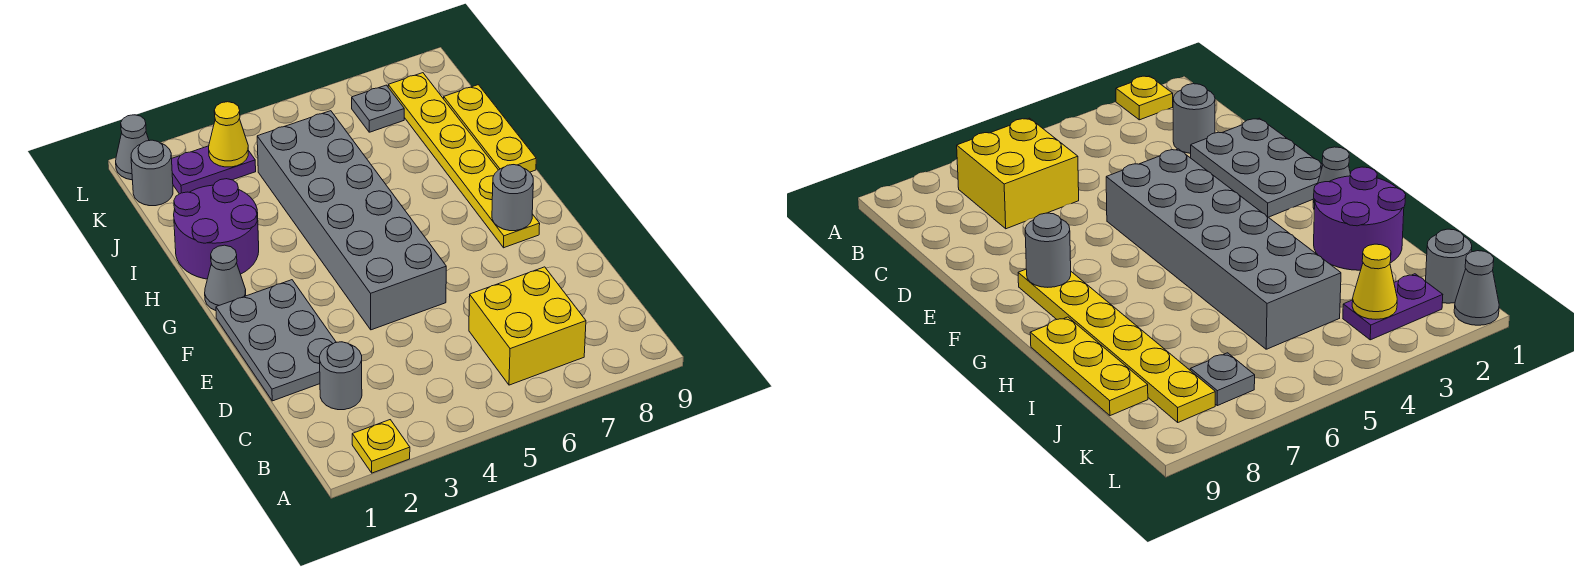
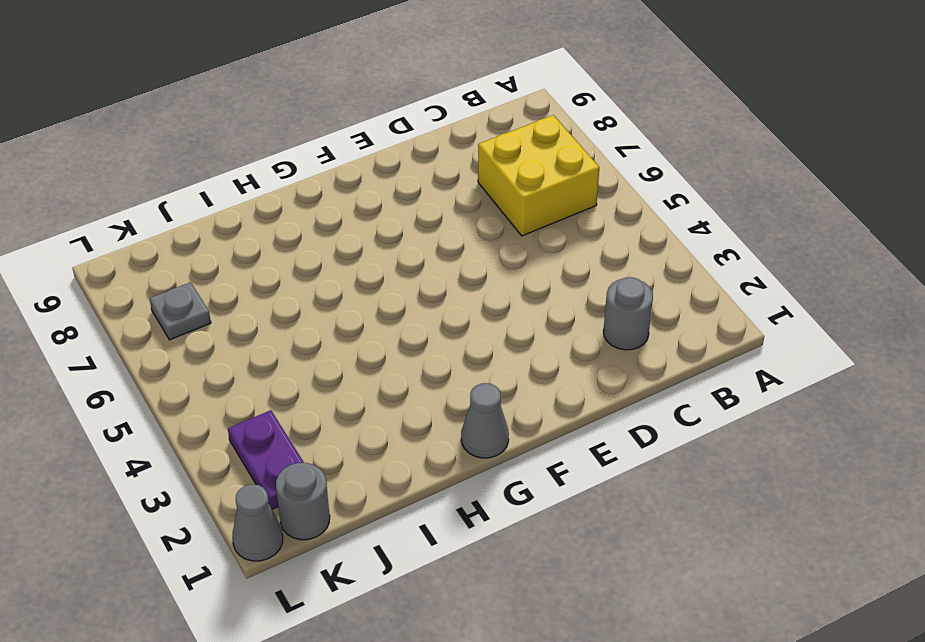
none -> yellow 1x1 plate [352,420,410,473]
none -> grey 2x3 plate [216,280,336,401]
none -> grey 2x6 brick [257,111,446,330]

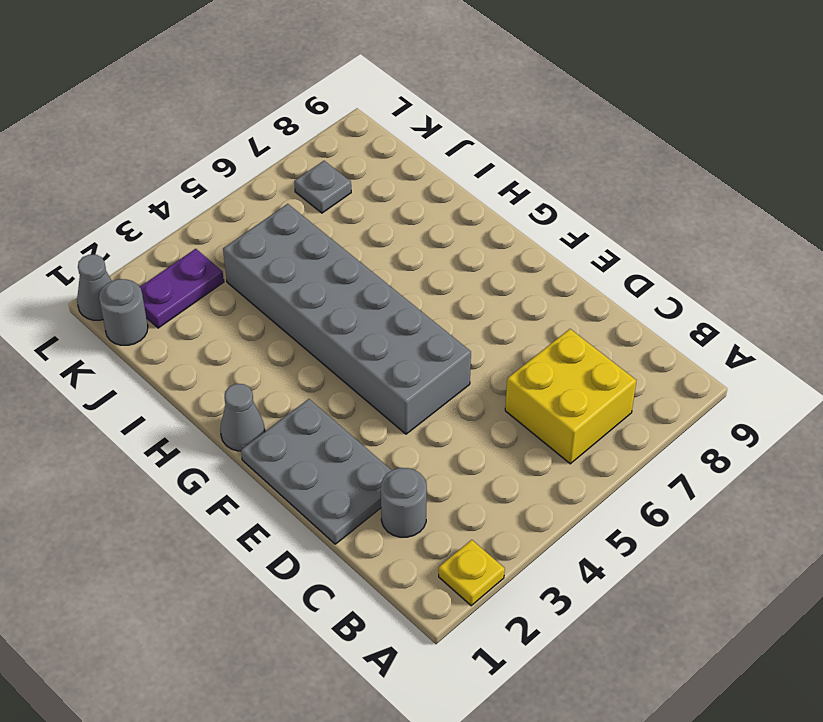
none -> yellow 1x6 plate [388,73,540,248]
none -> purple 2x2 round brick [174,179,259,279]
none -> yellow 1x3 plate [444,85,536,172]

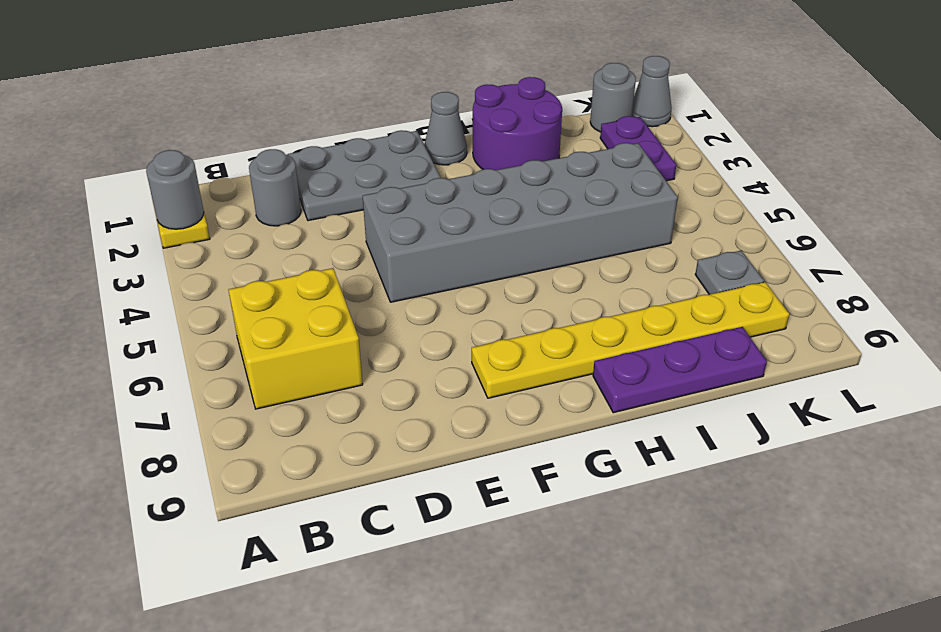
grey 1x1 round brick [146,150,204,229] -> grey 1x1 round brick moved to [492,165,533,231]
purple 1x3 plate [593,327,767,413] -> yellow 1x3 plate [444,85,536,172]
none -> yellow 1x1 cone [209,102,248,167]

